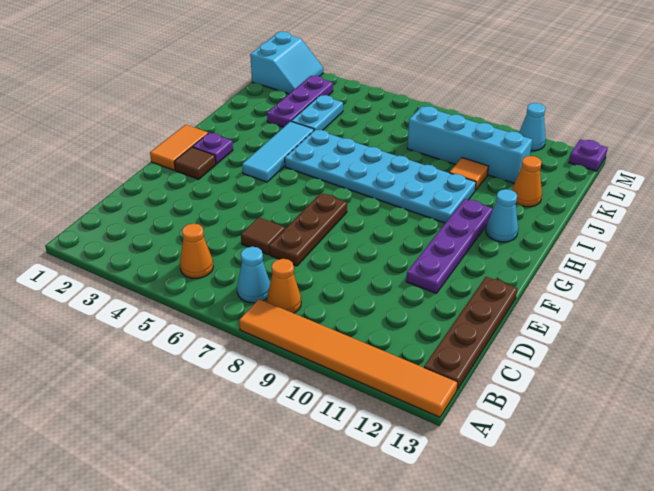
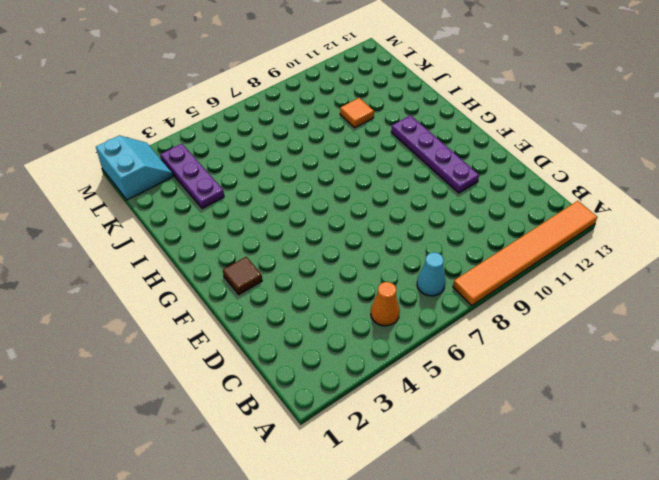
none -> orange 1x1 cone [267,259,301,313]
none -> brown 1x4 plate [424,277,518,390]
none -> brown 1x1 tile [241,217,285,255]

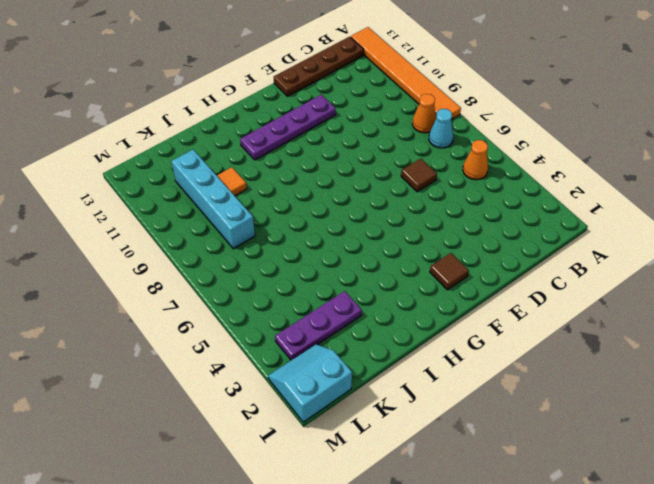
none -> brown 1x3 plate [269,193,347,266]
none -> orange 1x2 tile [150,125,208,170]
none -> purple 1x1 plate [193,133,233,164]

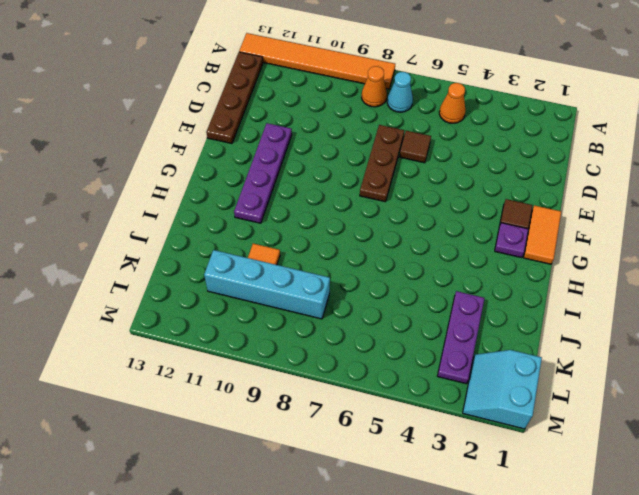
none -> cyan 1x3 tile [242,121,314,182]
none -> cyan 2x6 plate [285,129,476,223]
none -> cyan 1x1 cone [486,189,518,242]

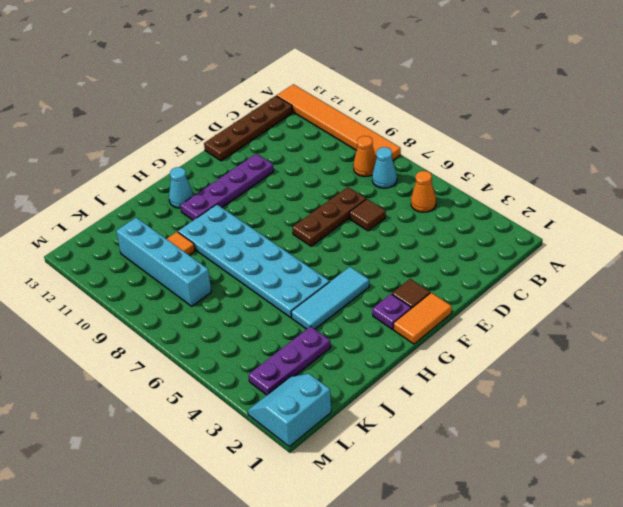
none -> cyan 1x2 plate [291,95,343,130]
none -> orange 1x1 cone [512,156,542,207]
none -> cyan 1x1 cone [519,103,546,151]

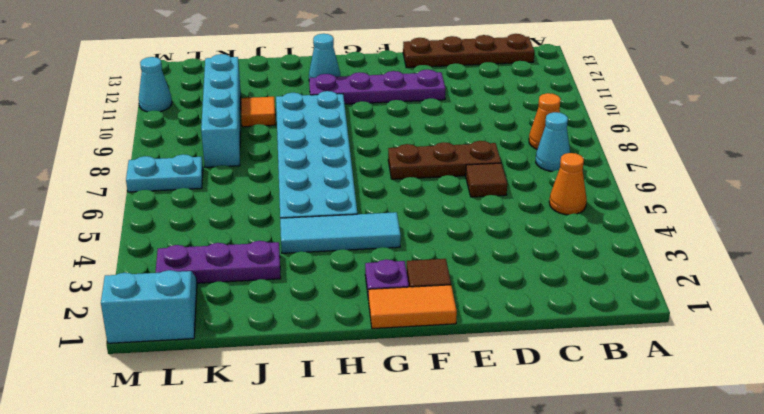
cyan 1x2 plate [126,154,203,192] -> cyan 1x2 plate moved to [291,95,343,130]
none -> orange 1x6 tile [239,299,458,417]
none -> orange 1x1 cone [512,156,542,207]
none -> purple 1x1 plate [569,139,608,171]

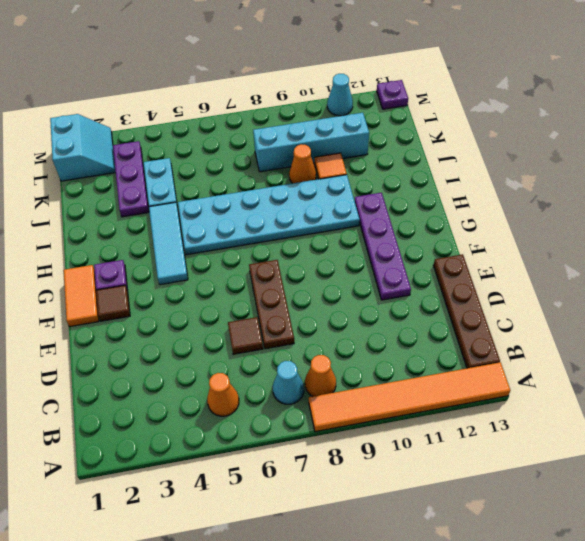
orange 1x1 cone [289,144,316,183] -> orange 1x1 cone moved to [512,156,542,207]
none -> cyan 1x1 cone [486,189,518,242]

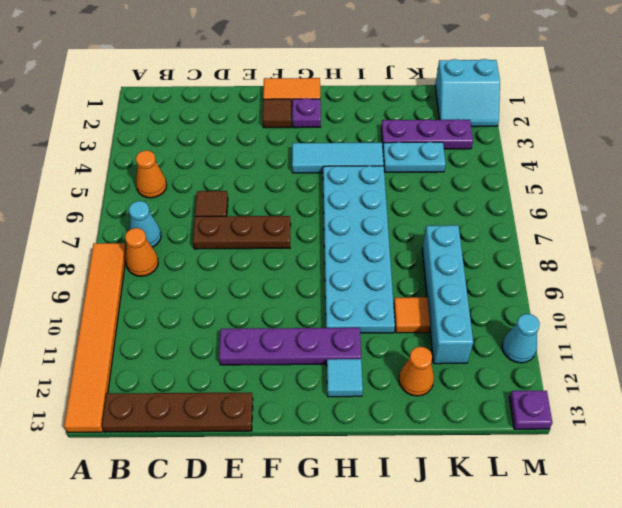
cyan 1x1 tile [327,359,363,397] -> cyan 1x1 cone [486,189,518,242]

